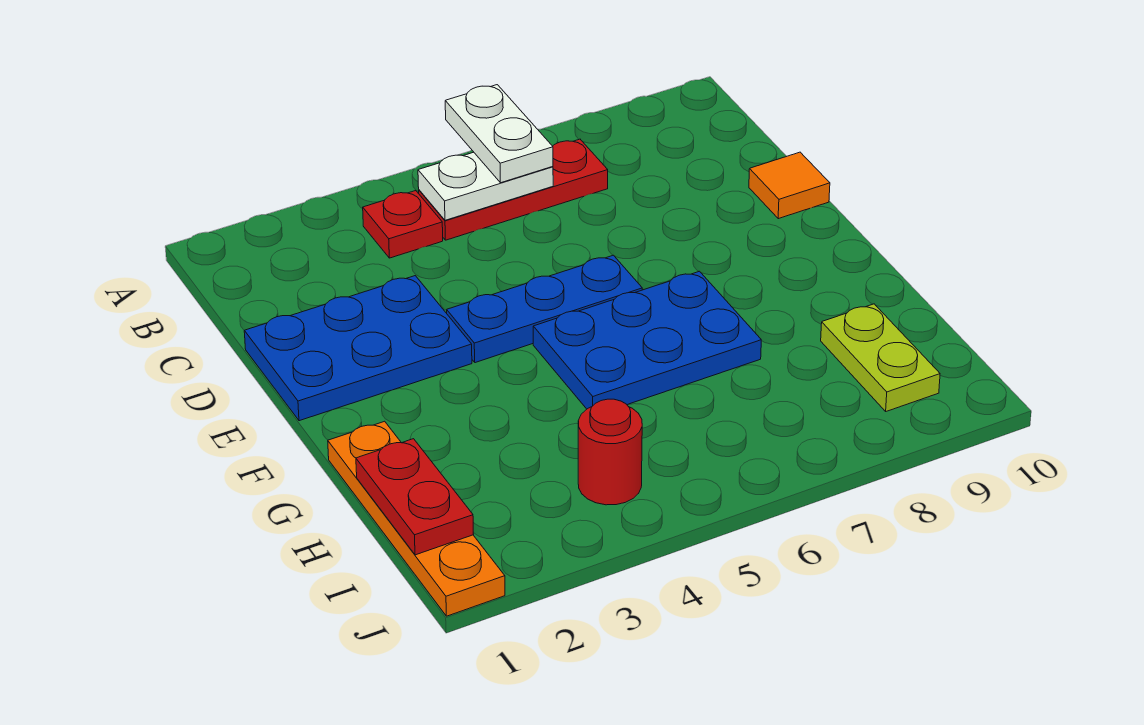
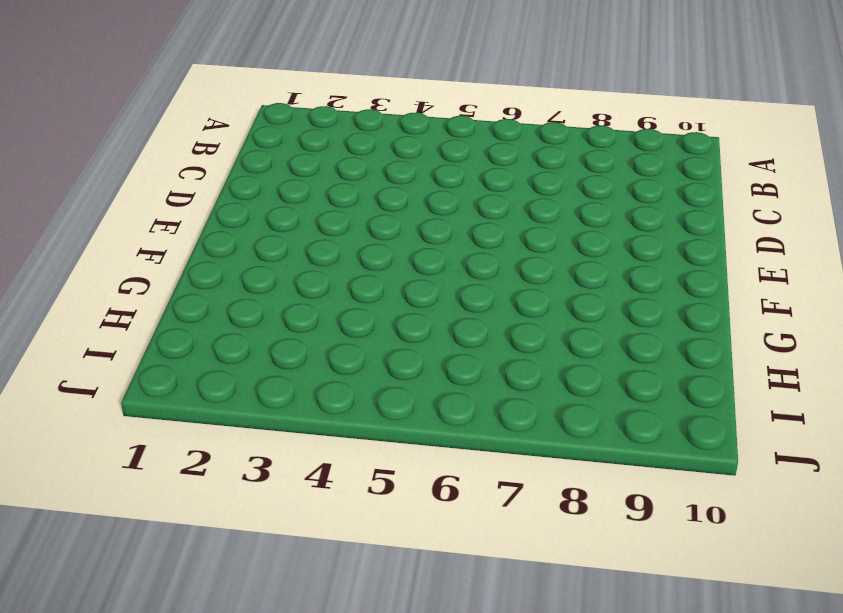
none -> red 1x1 plate [363,191,443,258]
none -> red 1x3 plate [419,139,608,240]
none -> blue 2x3 plate [244,276,472,421]

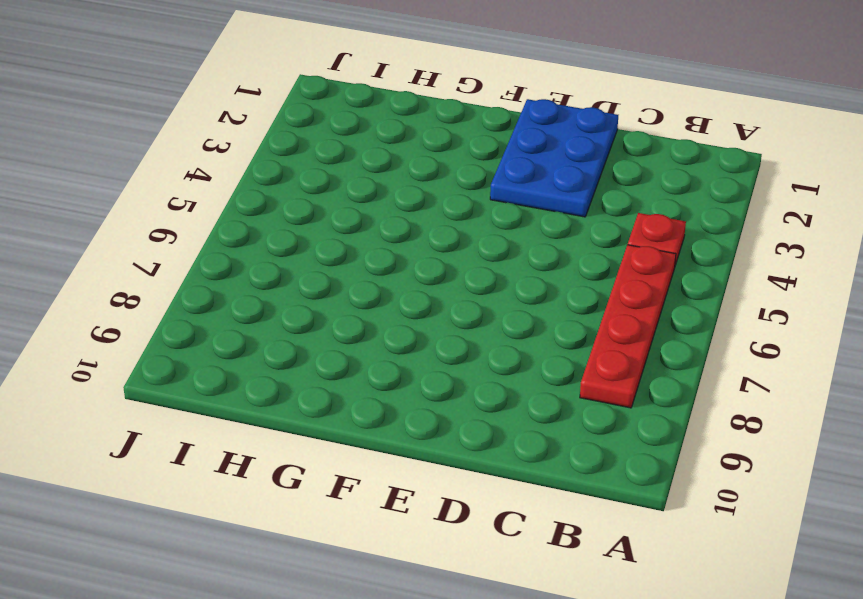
red 1x4 plate [580,245,676,408] -> red 1x3 plate [419,139,608,240]
none -> orange 1x1 tile [749,152,830,219]
none -> blue 1x3 plate [447,255,642,363]
none -> blue 2x3 plate [533,271,761,409]

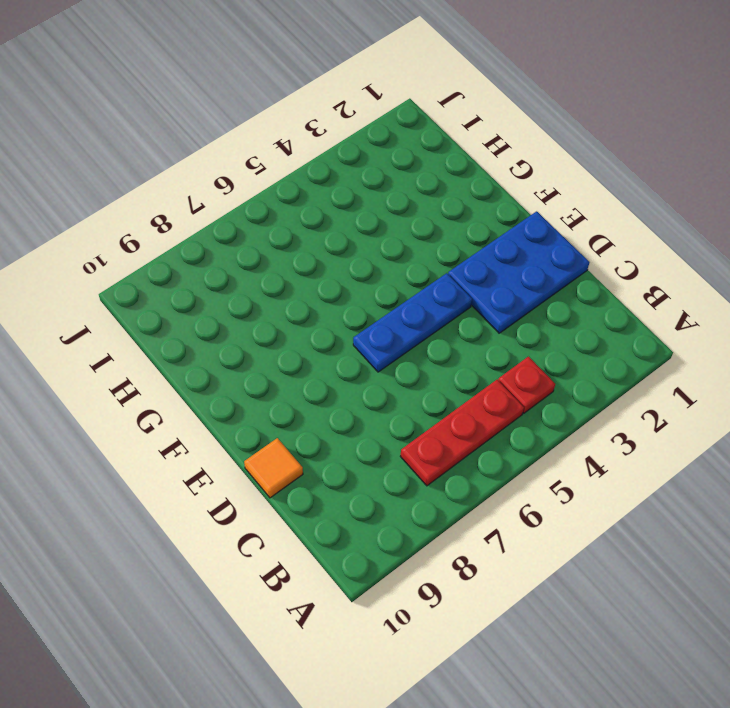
none -> blue 2x3 plate [533,271,761,409]
none -> orange 1x4 plate [328,421,505,616]
none -> lime 1x2 plate [821,304,940,411]

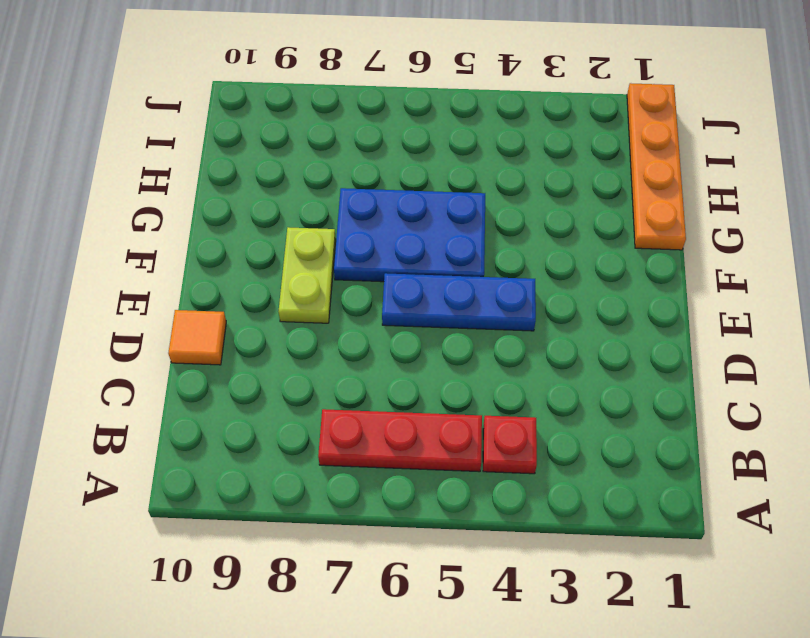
lime 1x2 plate [278,227,336,323] -> lime 1x2 plate moved to [821,304,940,411]
none -> blue 2x3 plate [244,276,472,421]
none -> red 1x1 round brick [578,399,642,505]
none -> white 1x2 plate [418,152,553,220]

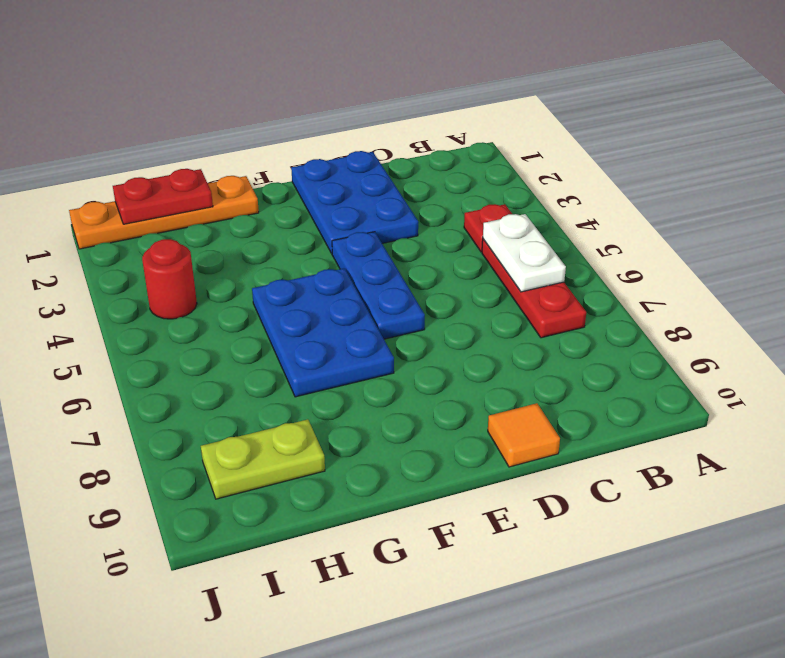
none -> white 1x2 plate [445,85,553,183]

